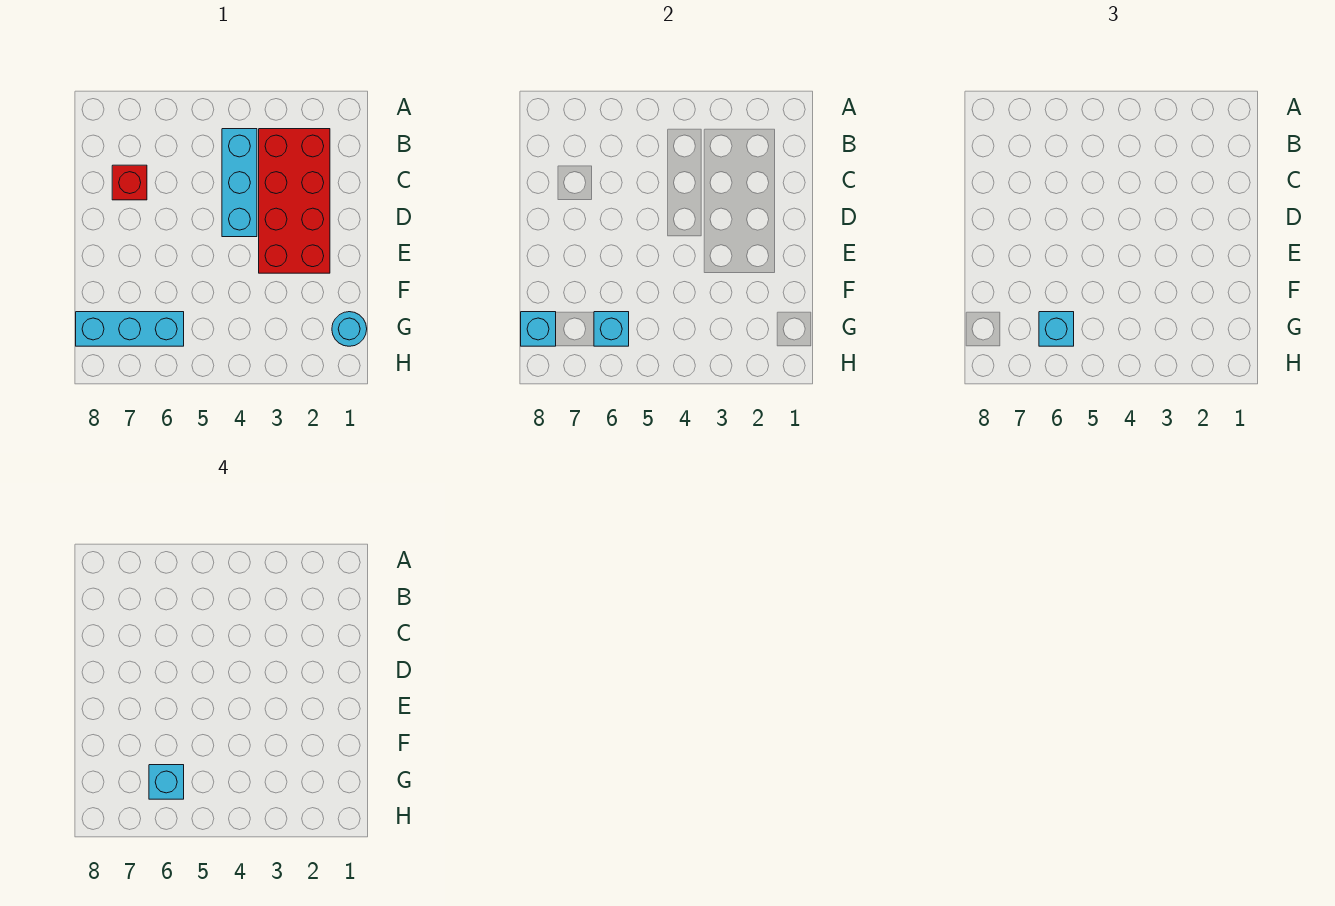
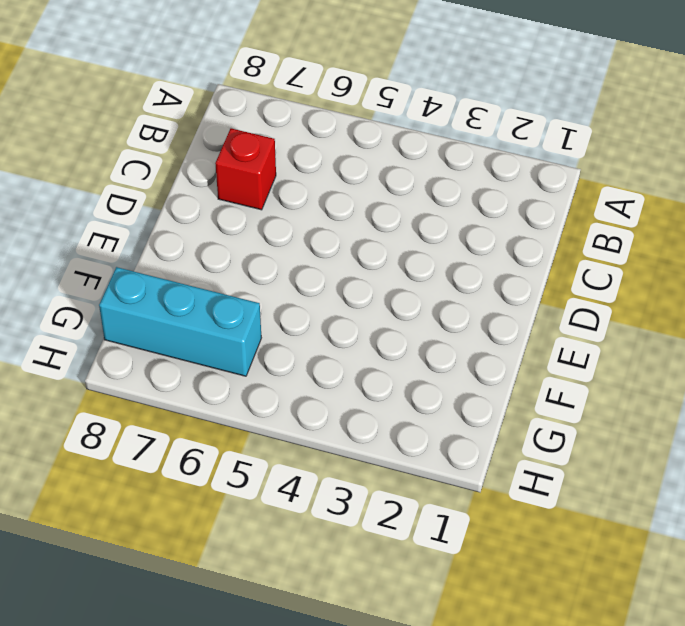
none -> red 2x4 brick [259,129,330,273]
none -> cyan 1x3 brick [222,129,257,237]

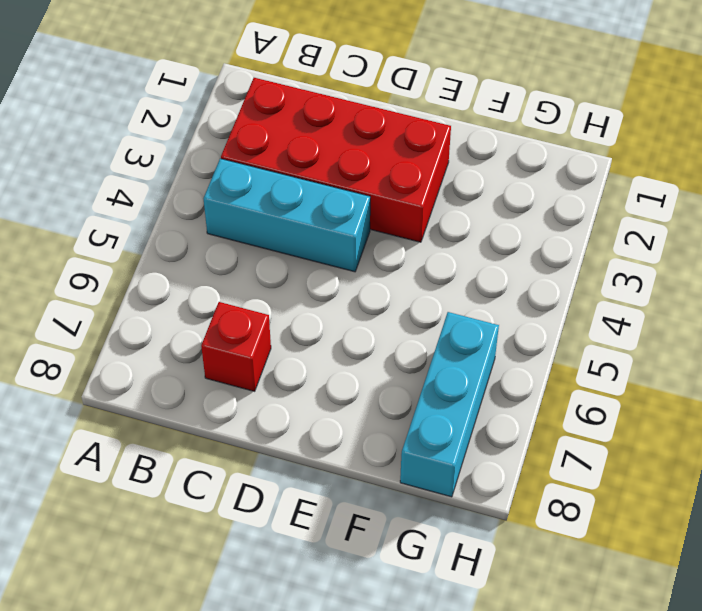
none -> cyan 1x1 round brick [332,312,367,346]
none -> cyan 1x1 brick [594,312,629,346]

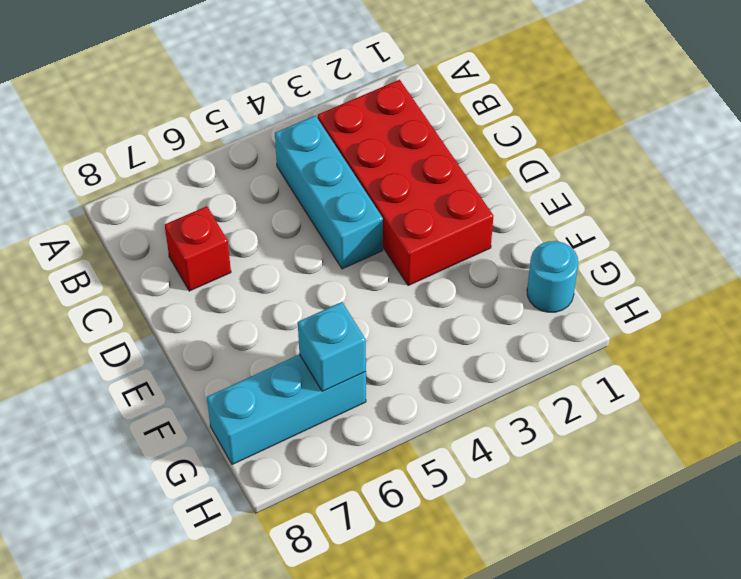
none -> cyan 1x1 brick [521,312,556,346]
none -> cyan 1x1 brick [1039,312,1074,346]

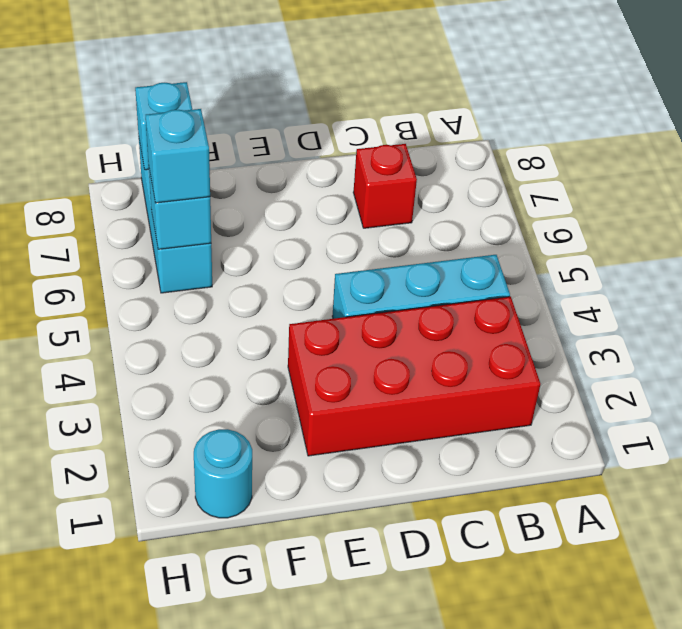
none -> cyan 1x1 brick [149,765,184,799]

